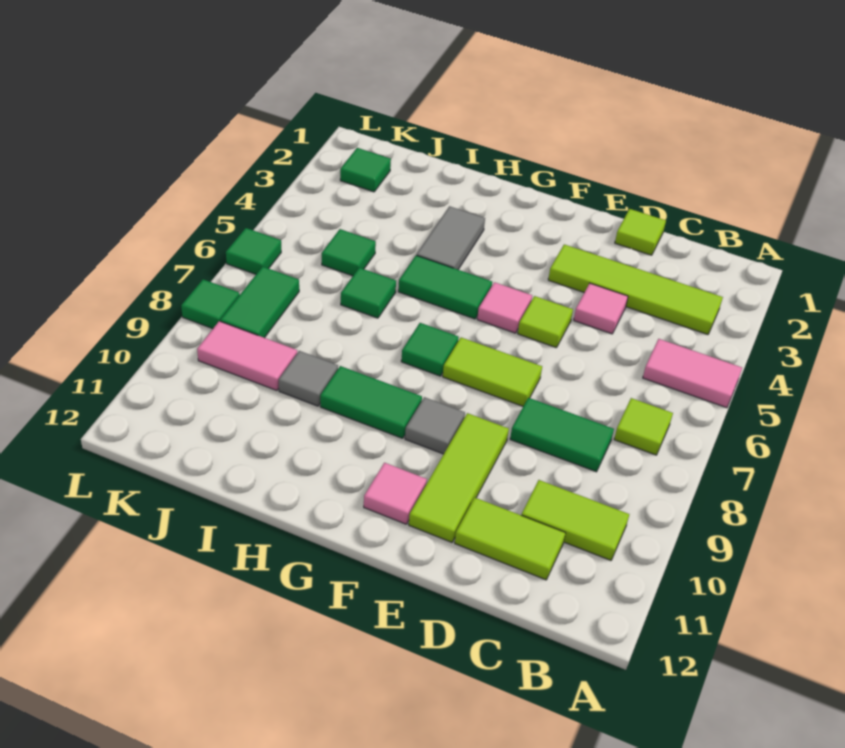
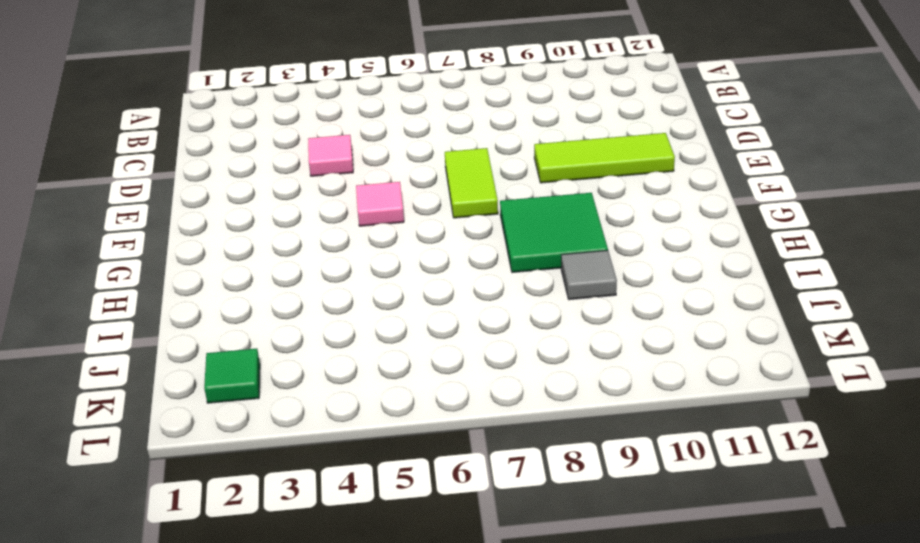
green 2x2 tile [500,193,608,273] -> green 1x2 tile [320,366,422,438]
none -> pink 1x2 tile [643,339,742,408]
none -> lime 1x4 tile [548,244,723,335]
none -> lime 1x1 tile [614,398,673,455]

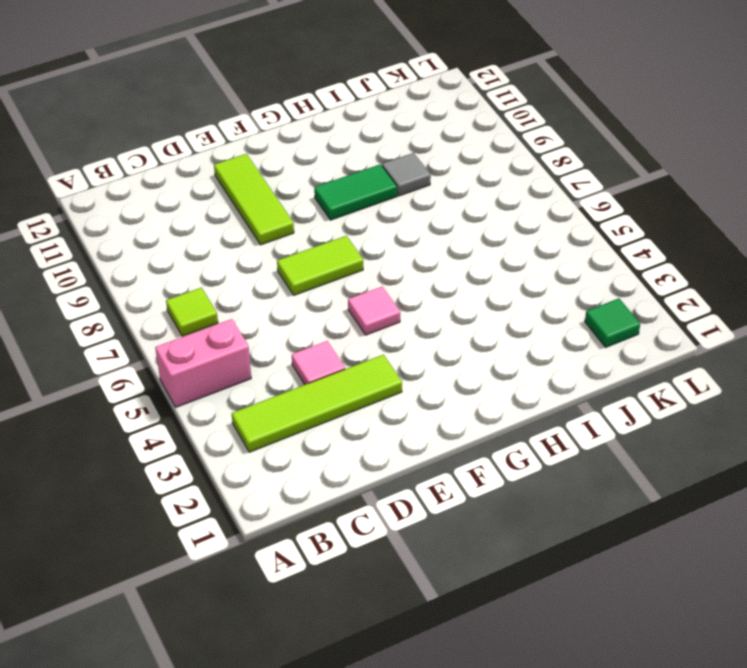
pink 1x2 brick [155,319,251,407] -> pink 1x2 tile [643,339,742,408]
none -> lime 1x2 tile [521,480,629,560]
none -> green 1x2 tile [510,398,614,472]
none -> lime 1x2 tile [455,498,565,580]

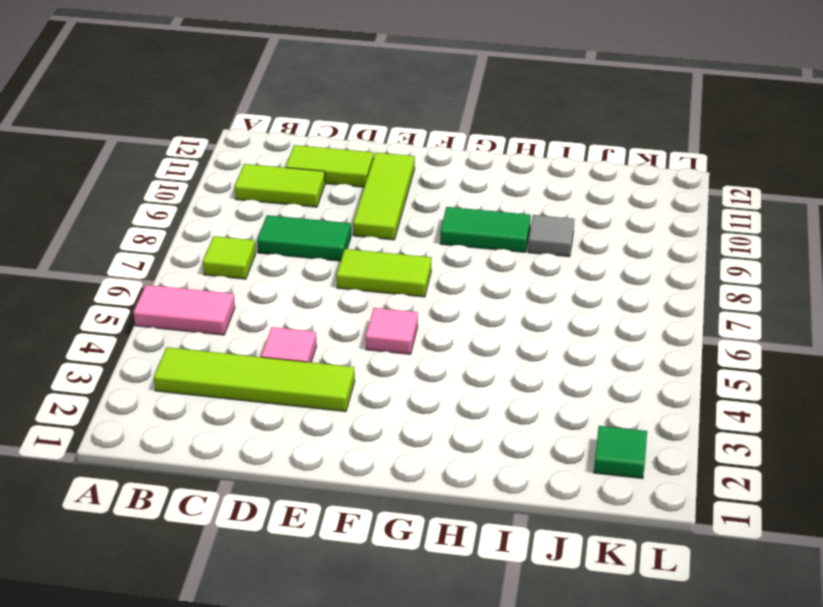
none -> lime 1x1 tile [615,209,666,255]
none -> lime 1x1 tile [518,296,573,348]
none -> grey 1x1 tile [405,397,465,454]

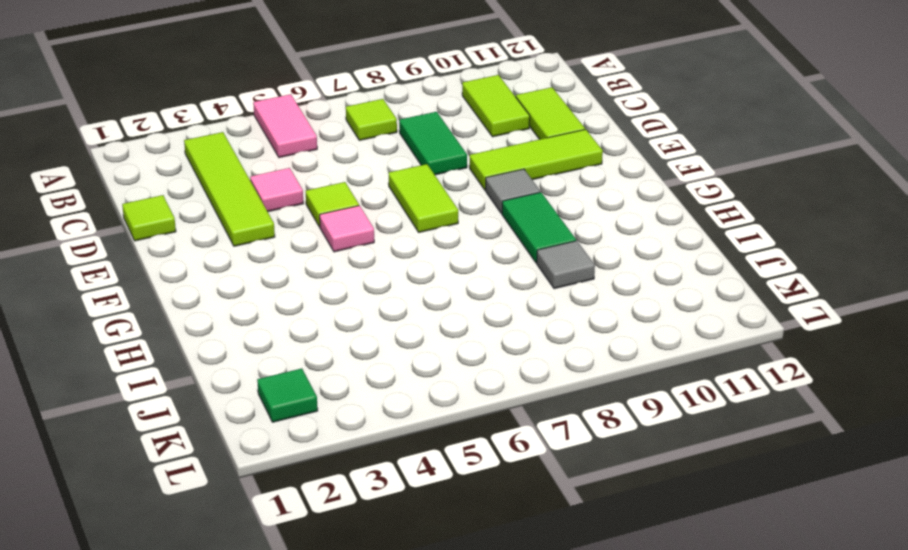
none -> pink 1x1 tile [364,463,427,524]
none -> green 1x2 tile [398,255,492,319]
none -> green 1x1 tile [401,323,459,376]

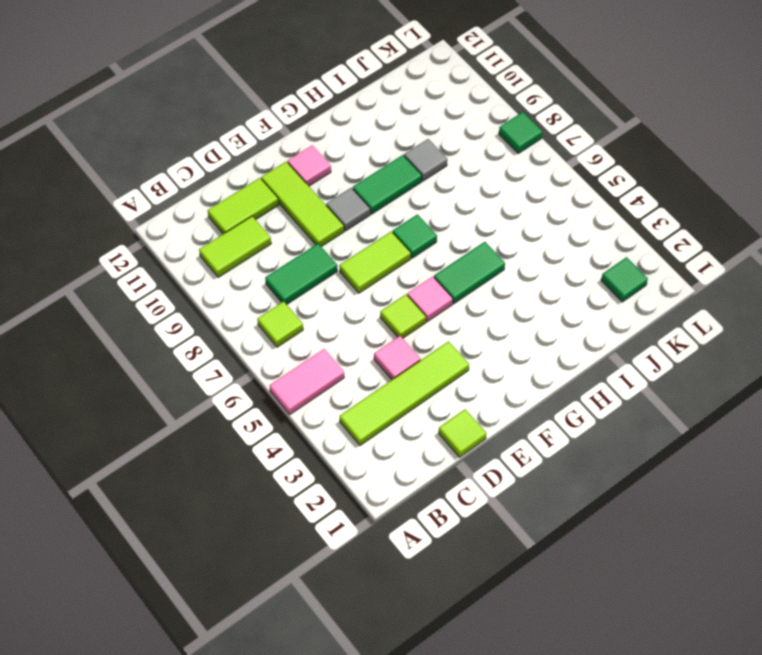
none -> grey 1x2 tile [417,206,485,269]
none -> green 1x1 tile [341,268,396,318]
none -> green 1x1 tile [322,229,376,276]

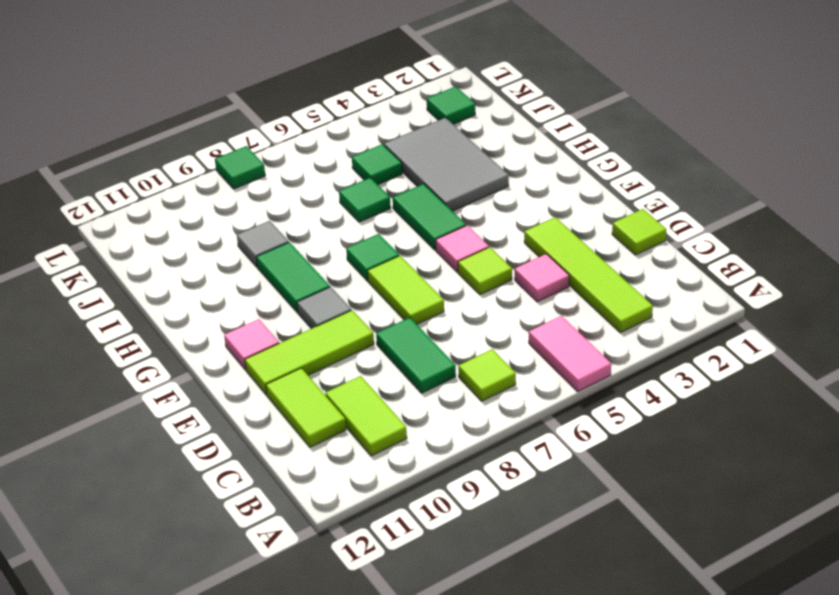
grey 2x3 tile [384,118,509,211] -> grey 1x2 tile [417,206,485,269]
none -> pink 1x2 tile [197,321,297,391]
none -> green 1x2 tile [220,267,299,338]
none -> green 1x1 tile [226,228,281,274]

